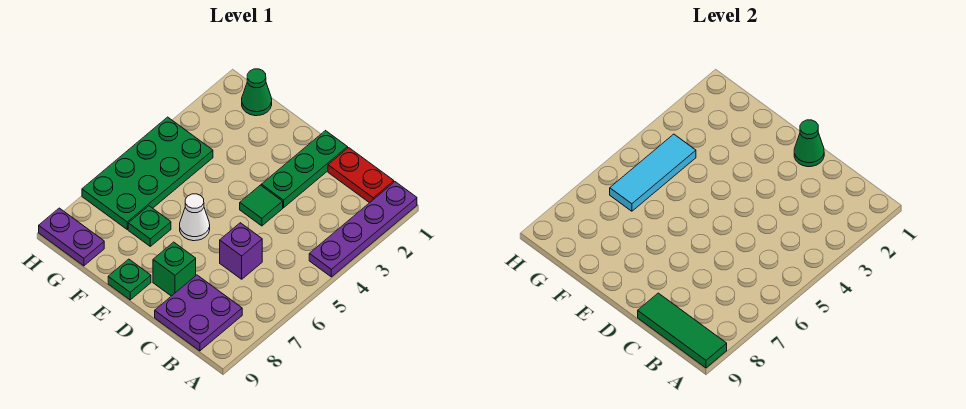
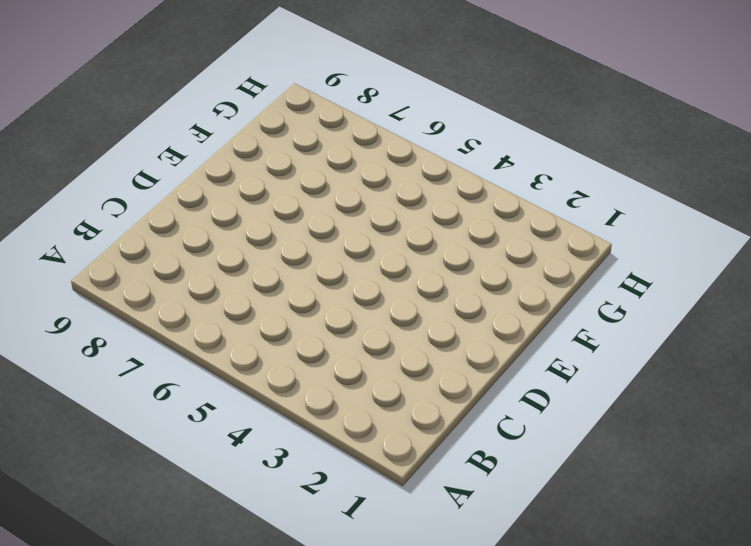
none -> purple 1x4 plate [309,182,417,277]
none -> red 1x2 plate [328,148,394,203]
none -> purple 2x2 plate [155,275,242,351]

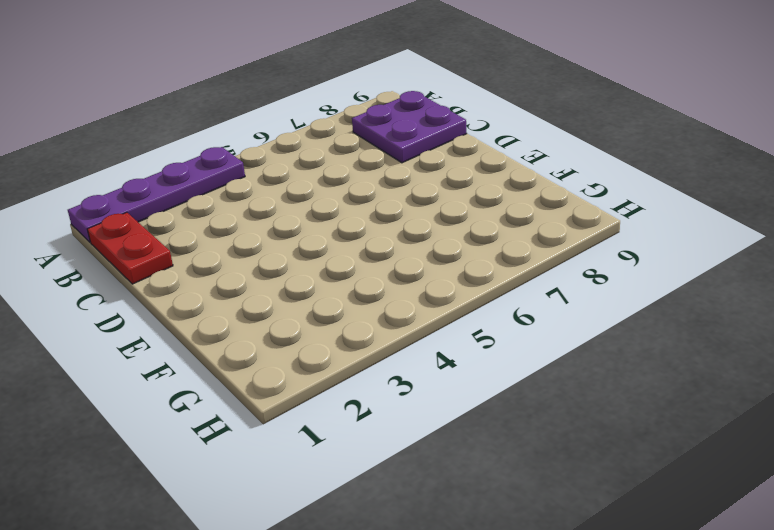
none -> purple 1x1 brick [220,223,262,279]
none -> green 1x3 plate [261,131,348,208]
none -> green 1x1 tile [240,185,283,226]

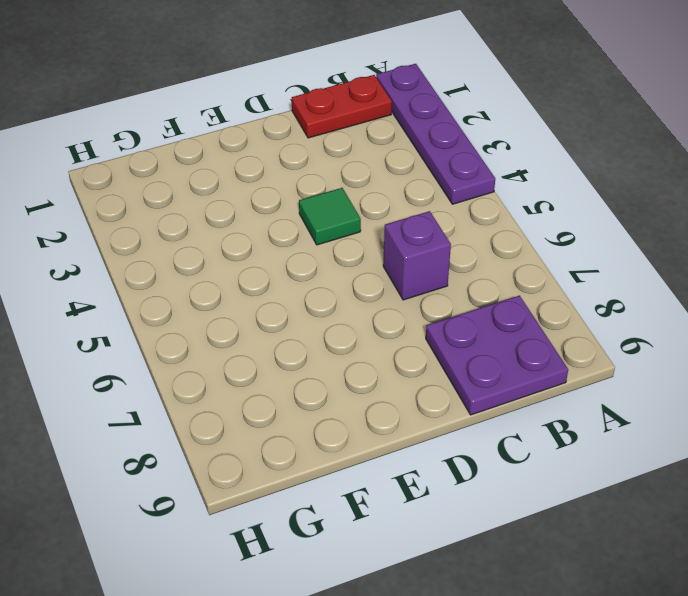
none -> green 1x3 plate [261,131,348,208]
none -> green 1x1 brick [153,242,196,296]
none -> white 1x1 cone [180,194,210,241]

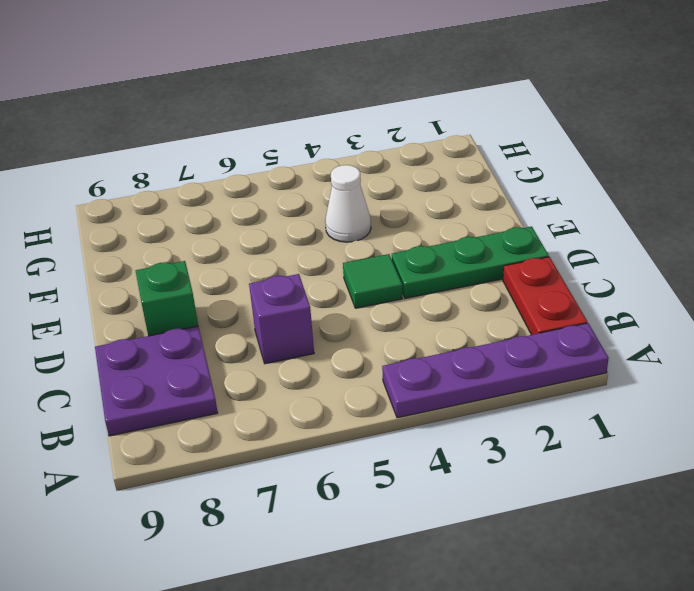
white 1x1 cone [325,165,371,242] -> white 1x1 cone moved to [180,194,210,241]
none -> green 1x1 plate [108,259,151,300]
none -> green 1x1 plate [128,206,171,246]
none -> green 1x1 cone [242,69,272,116]

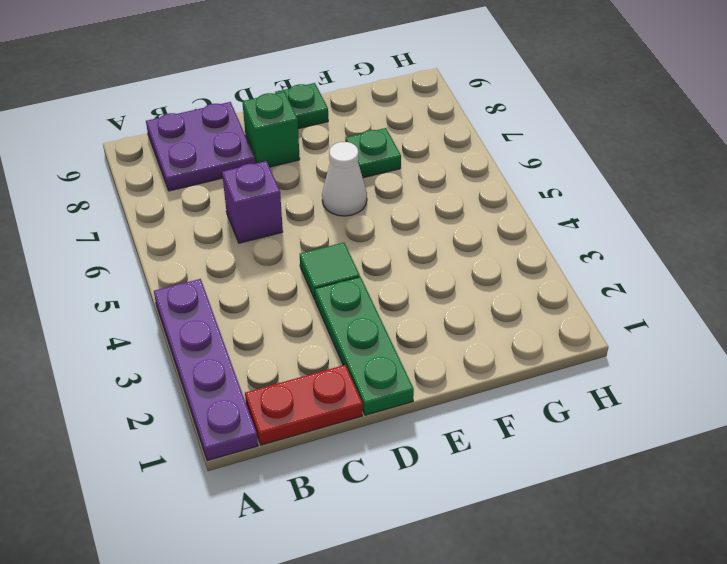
none -> green 1x1 cone [242,69,272,116]
none -> green 2x4 plate [82,117,213,229]
none -> purple 1x2 plate [39,208,104,266]

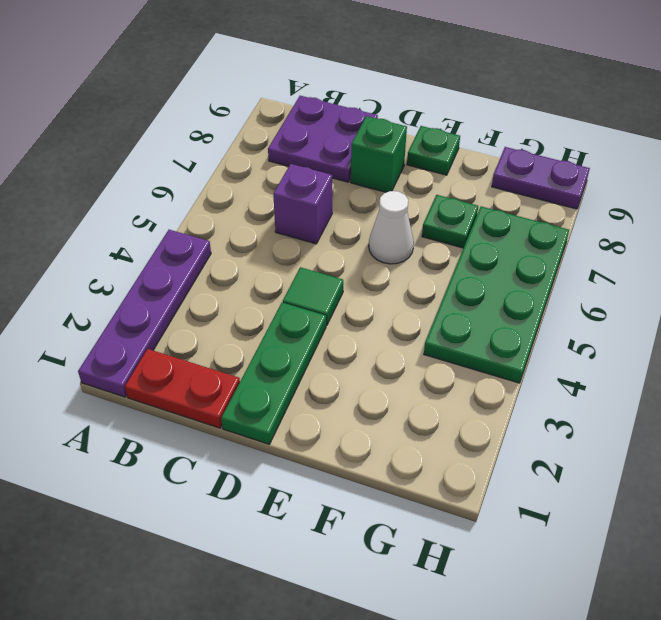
none -> green 1x1 cone [242,69,272,116]
none -> green 1x3 tile [638,293,727,368]
none -> green 1x1 cone [794,120,824,167]

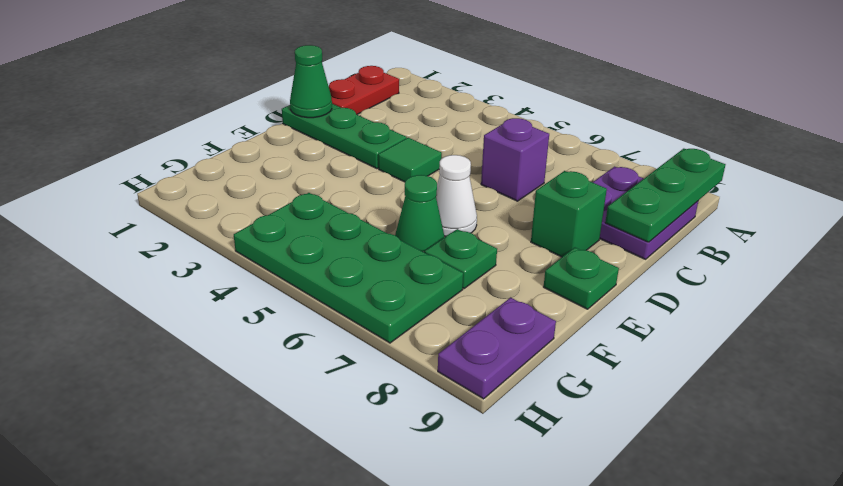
green 1x3 plate [605,149,725,242] -> green 1x3 tile [638,293,727,368]
green 1x1 cone [395,175,444,253] -> green 1x1 cone moved to [242,69,272,116]
none -> purple 1x4 plate [309,182,417,277]
none -> cyan 1x3 tile [610,134,696,211]

